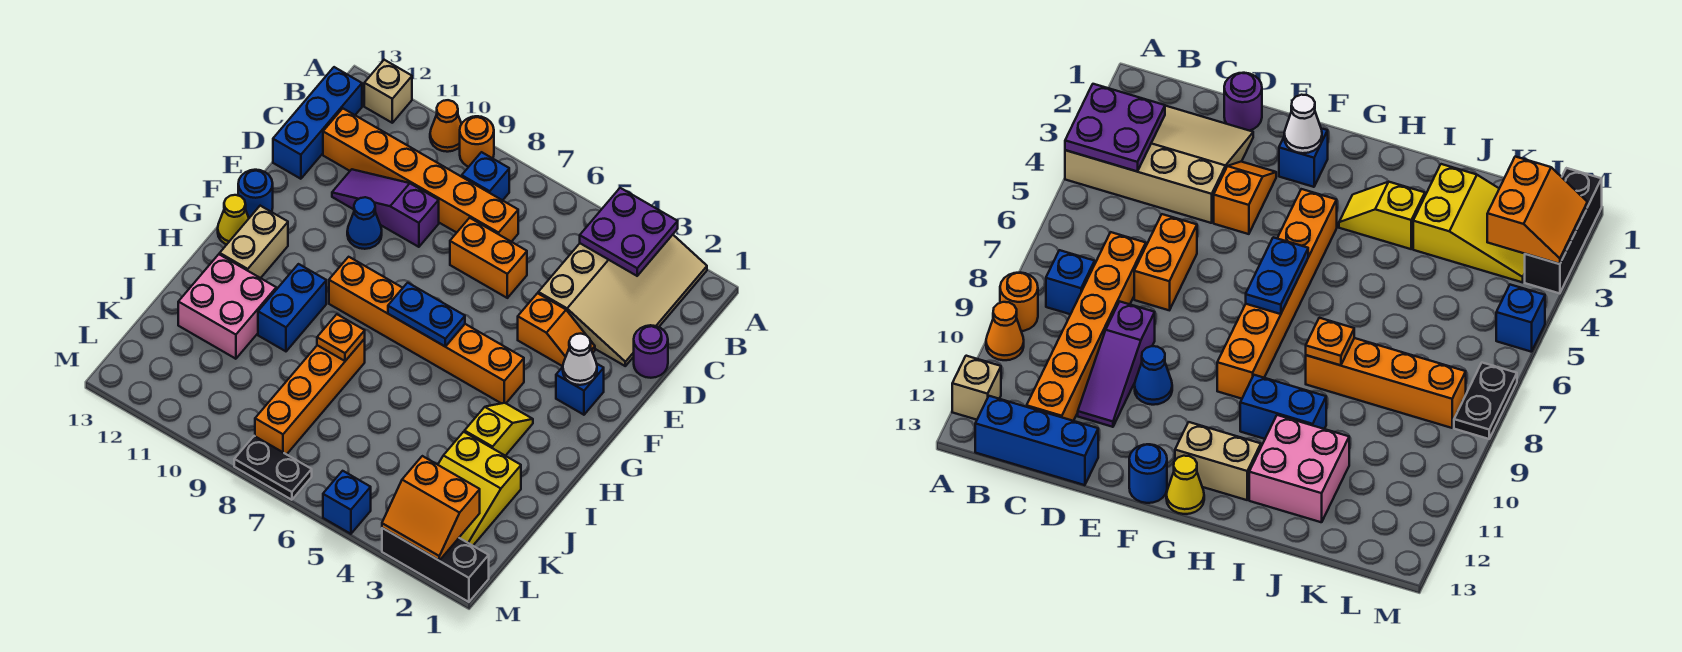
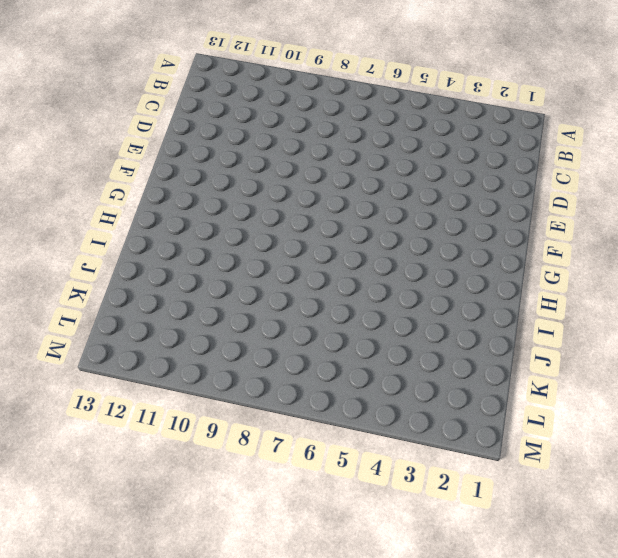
none -> tan 3x4 slope [538,235,707,366]
none -> orange 1x1 round brick [460,116,494,167]
none -> orange 1x1 cone [430,100,461,152]
none -> tan 1x1 brick [364,60,412,123]

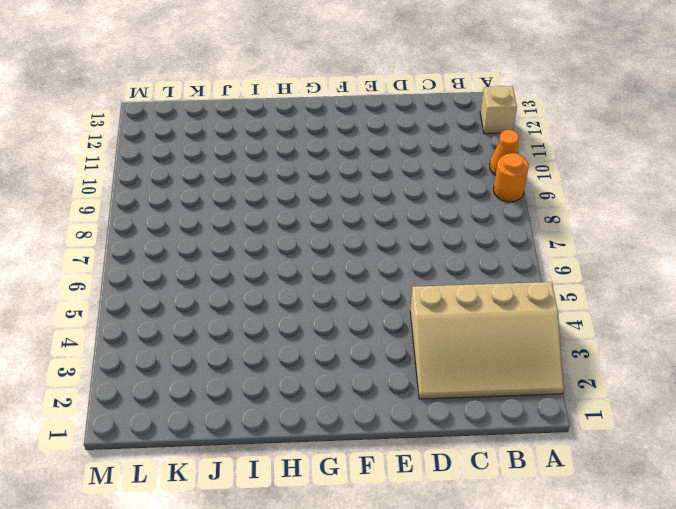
none -> blue 1x1 brick [462,152,509,200]
none -> blue 1x3 brick [273,67,362,179]
none -> orange 1x6 brick [323,109,518,242]
none -> purple 1x1 round brick [634,325,668,378]

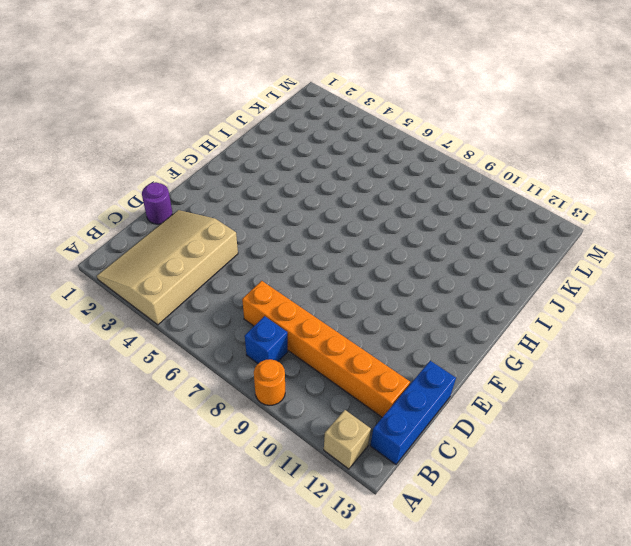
none -> orange 1x1 cone [430,100,461,152]
none -> orange 1x2 brick [450,218,527,298]
none -> purple 1x3 slope [332,169,439,247]
none -> orange 1x2 slope [518,293,595,366]

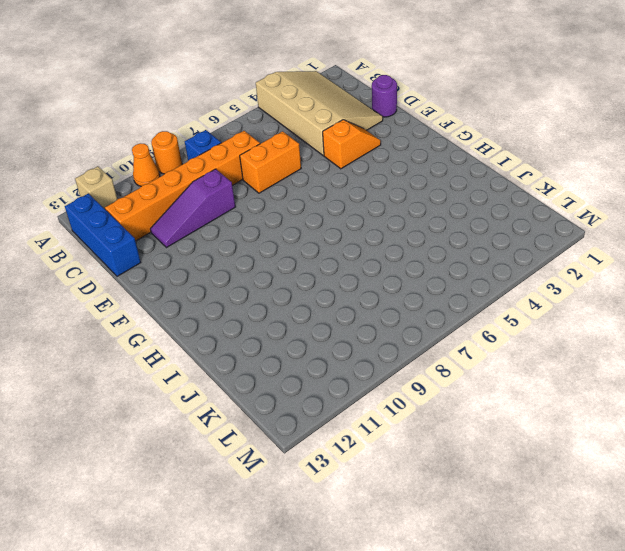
none -> blue 1x1 cone [347,197,382,249]
none -> blue 1x1 brick [556,363,604,415]
none -> blue 1x1 round brick [238,170,273,218]
none -> orange 1x6 brick [329,257,524,403]

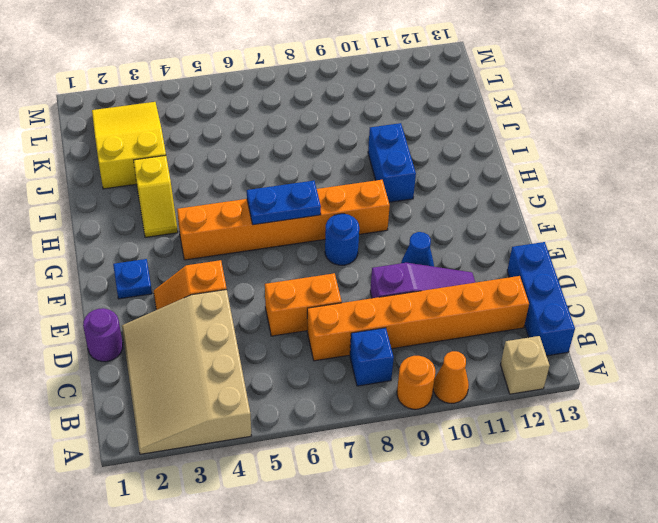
blue 1x1 plate [113,259,152,299] -> blue 1x1 brick [556,363,604,415]
blue 1x1 round brick [325,214,359,265] -> blue 1x1 round brick moved to [238,170,273,218]
none -> tan 1x2 brick [220,206,288,278]
none -> yellow 1x1 cone [218,195,249,244]
none -> orange 1x4 brick [255,339,365,454]
none -> pink 2x2 brick [178,254,276,359]

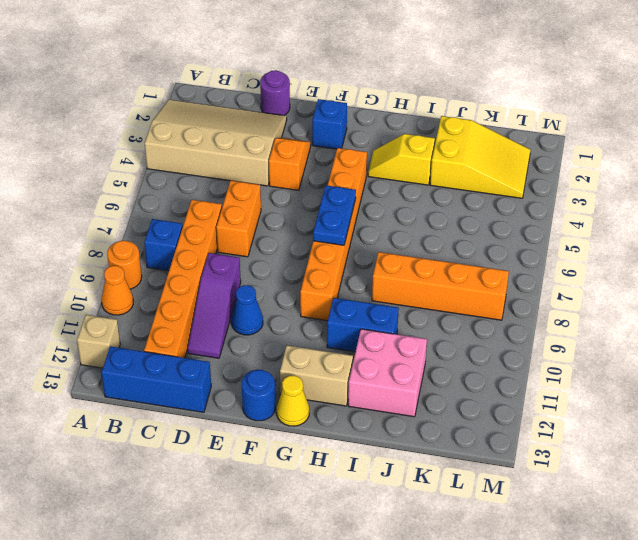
none -> black 1x3 brick [382,528,489,602]
none -> blue 1x1 brick [323,471,371,534]
none -> black 1x2 plate [234,436,312,500]
none -> purple 2x2 plate [580,188,678,276]

